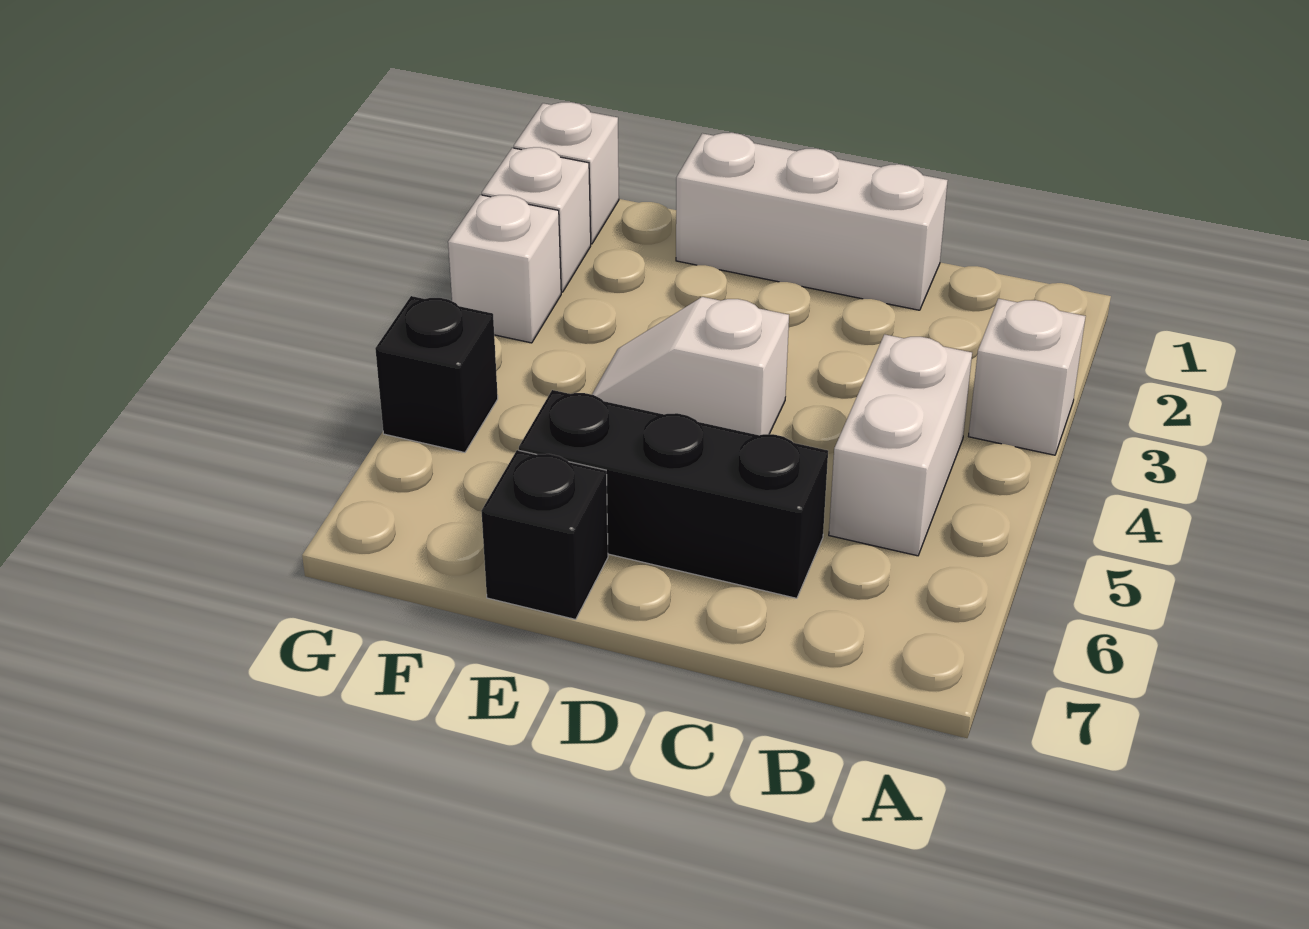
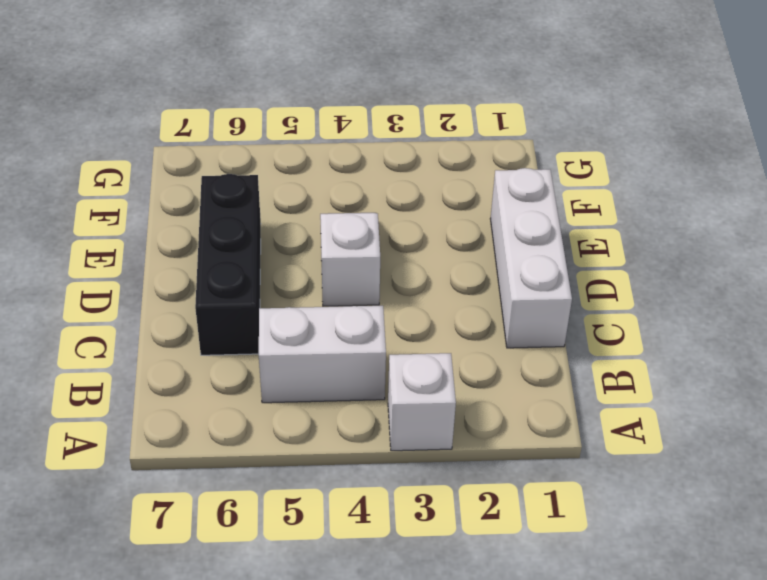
none -> black 1x1 brick [481,450,608,619]
none -> white 1x1 brick [514,102,619,244]

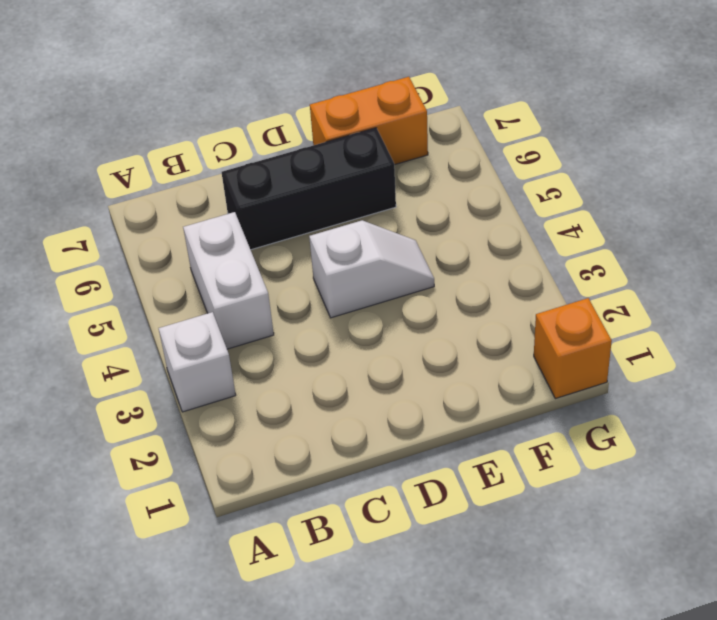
orange 1x2 brick [310,77,428,165] -> black 1x1 brick [481,450,608,619]
orange 1x1 brick [534,298,612,399] -> white 1x1 brick [514,102,619,244]
none -> white 1x3 brick [676,133,948,310]
none -> white 1x1 brick [482,147,591,292]

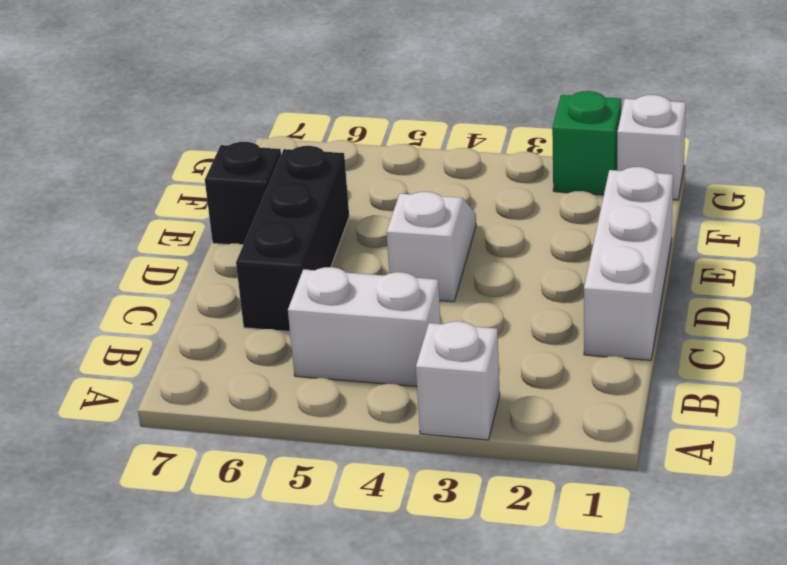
green 1x1 brick [552,91,621,195] -> white 1x1 brick [482,147,591,292]
none -> white 1x1 brick [448,195,561,343]
none -> black 1x1 brick [375,296,498,453]

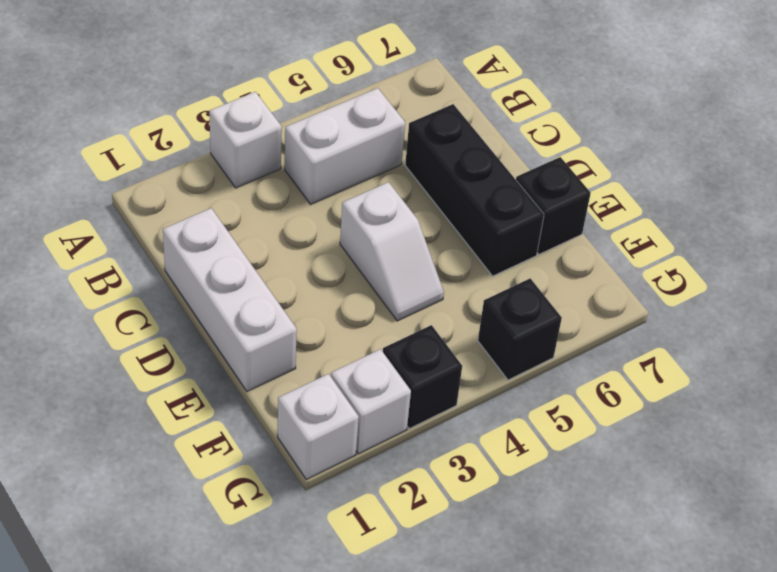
black 1x1 brick [383,325,462,429] -> white 1x1 brick [448,195,561,343]

